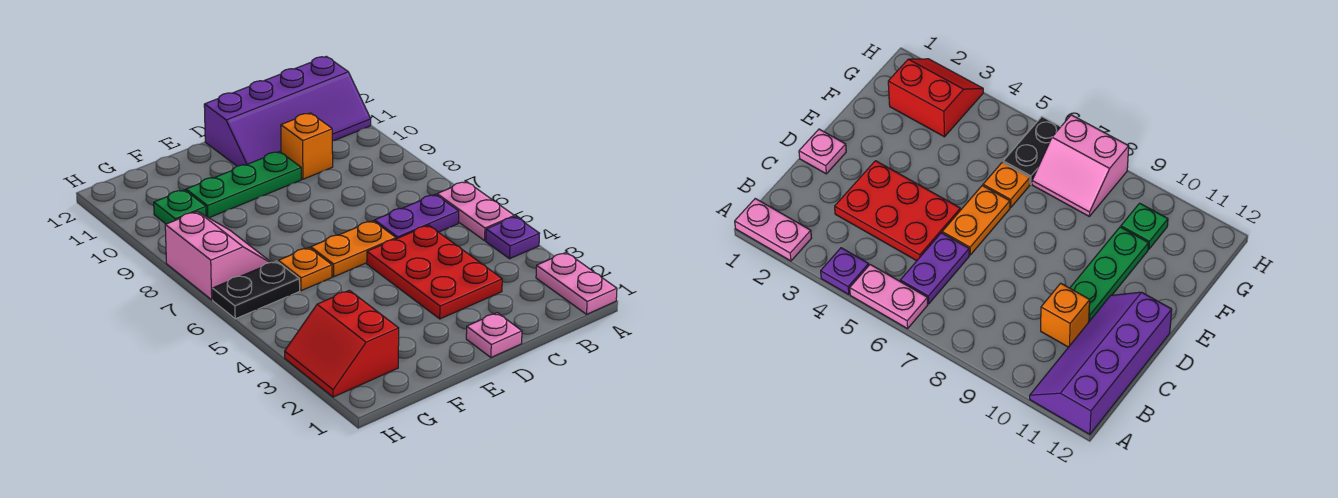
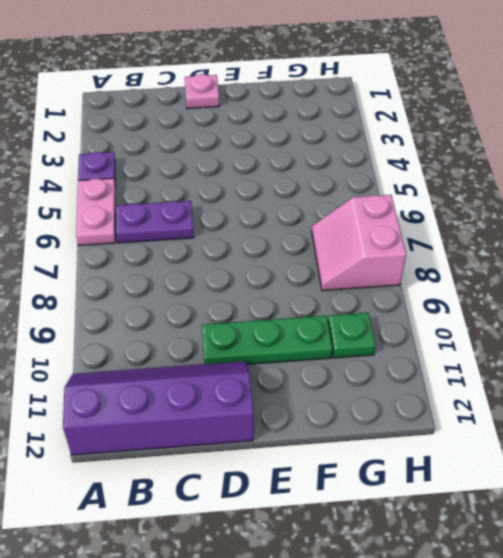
none -> pink 1x2 plate [536,252,617,314]
none -> red 2x3 plate [367,225,502,319]
none -> orange 1x1 brick [281,113,333,179]

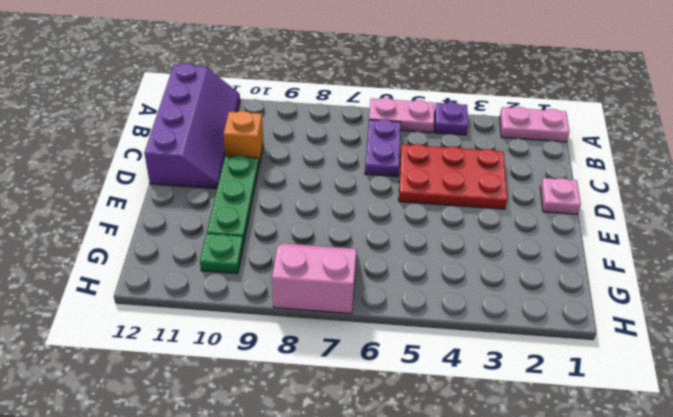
none -> orange 1x2 plate [311,221,396,277]
none -> orange 1x1 plate [278,248,332,291]
none -> red 2x2 slope [285,290,399,397]

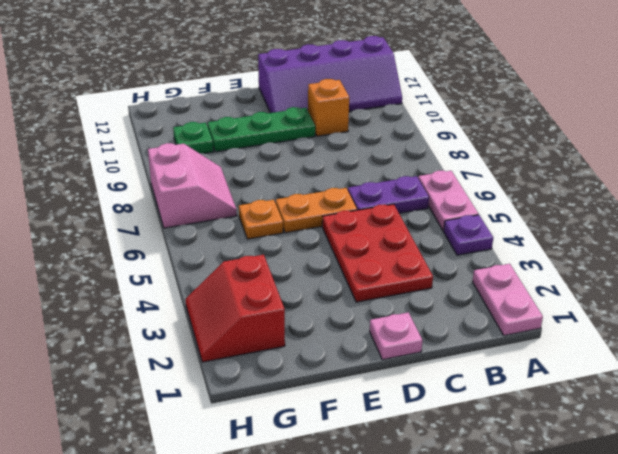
none -> black 1x2 plate [212,261,300,319]

